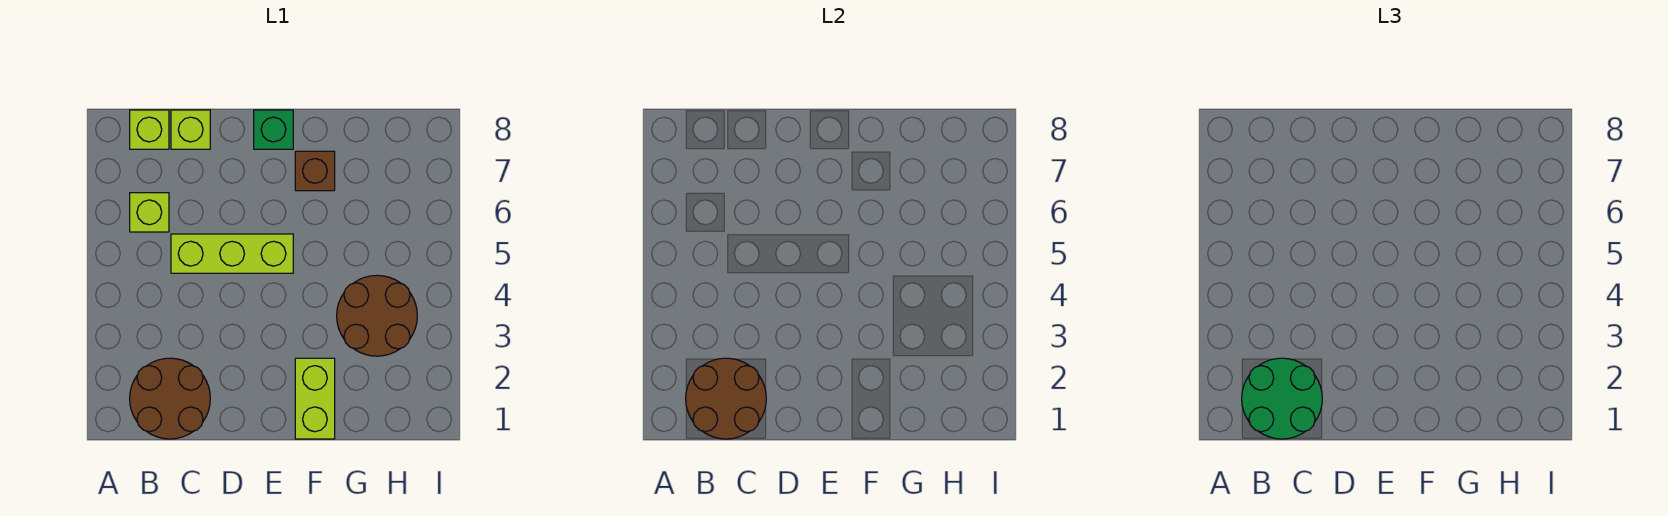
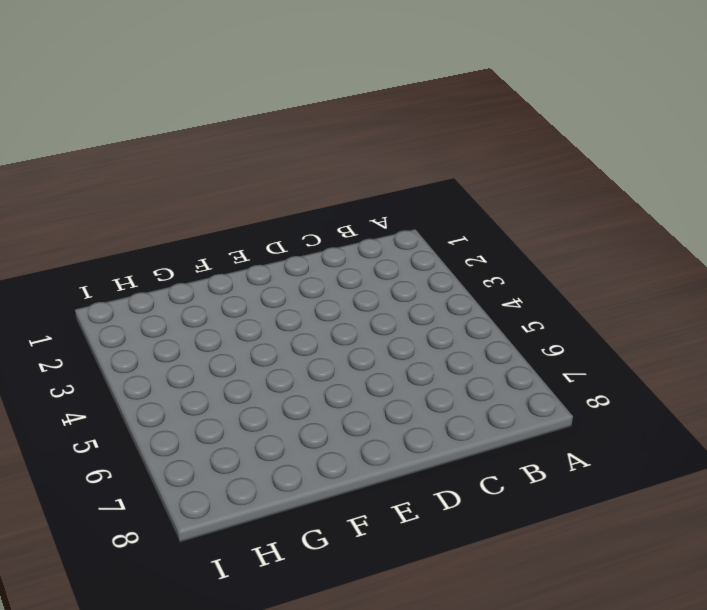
none -> brown 2x2 round brick [130,358,210,439]
none -> lime 1x1 brick [130,193,169,232]

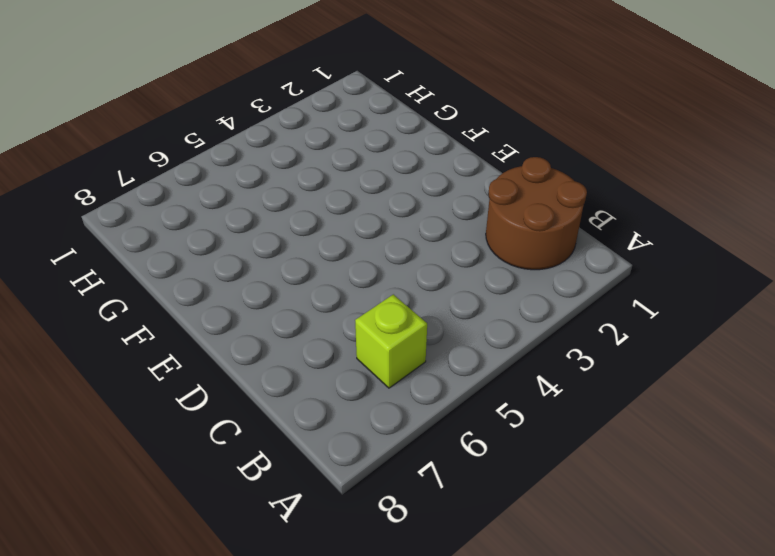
none -> lime 1x1 brick [130,110,169,149]
none -> lime 1x3 brick [171,234,293,273]

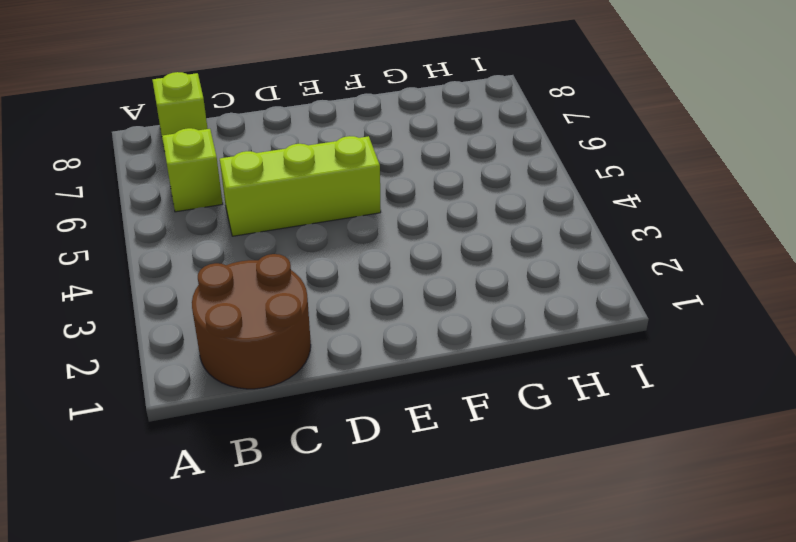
none -> lime 1x1 brick [171,110,210,149]
none -> green 1x1 brick [254,110,293,149]

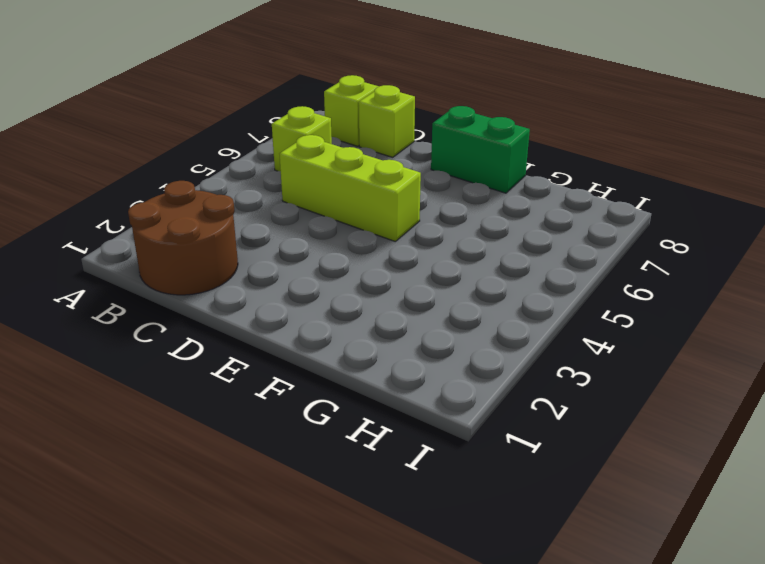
green 1x2 brick [431,106,530,193] -> green 1x1 brick [254,110,293,149]
none -> lime 1x2 brick [295,358,335,439]
none -> brown 1x1 brick [295,151,335,191]

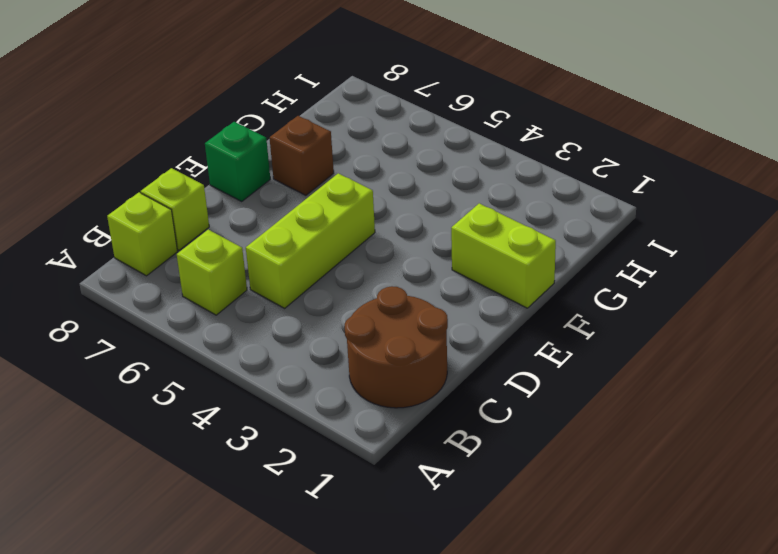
none -> brown 2x2 round brick [337,275,417,356]
none -> brown 2x2 round brick [686,358,766,439]

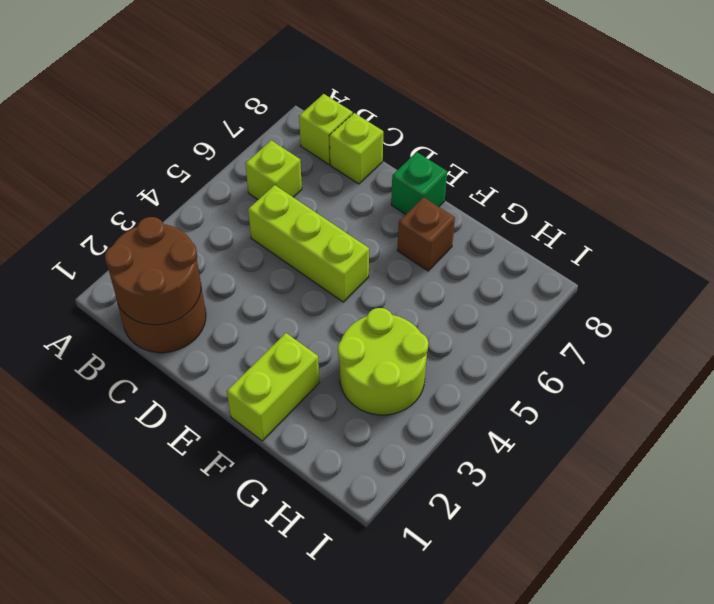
lime 2x2 round brick [338,308,429,415] -> brown 2x2 round brick [337,275,417,356]
none -> green 2x2 round brick [1242,358,1322,439]

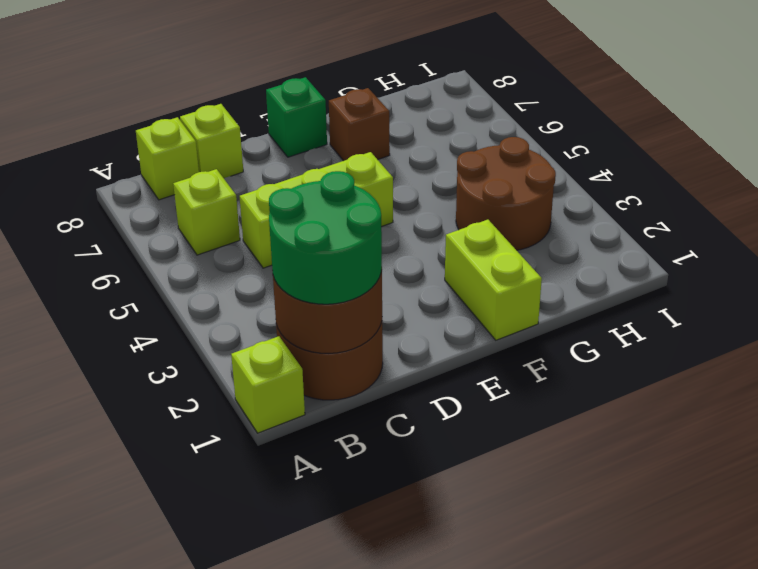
lime 1x1 brick [231,336,305,433] -> none

